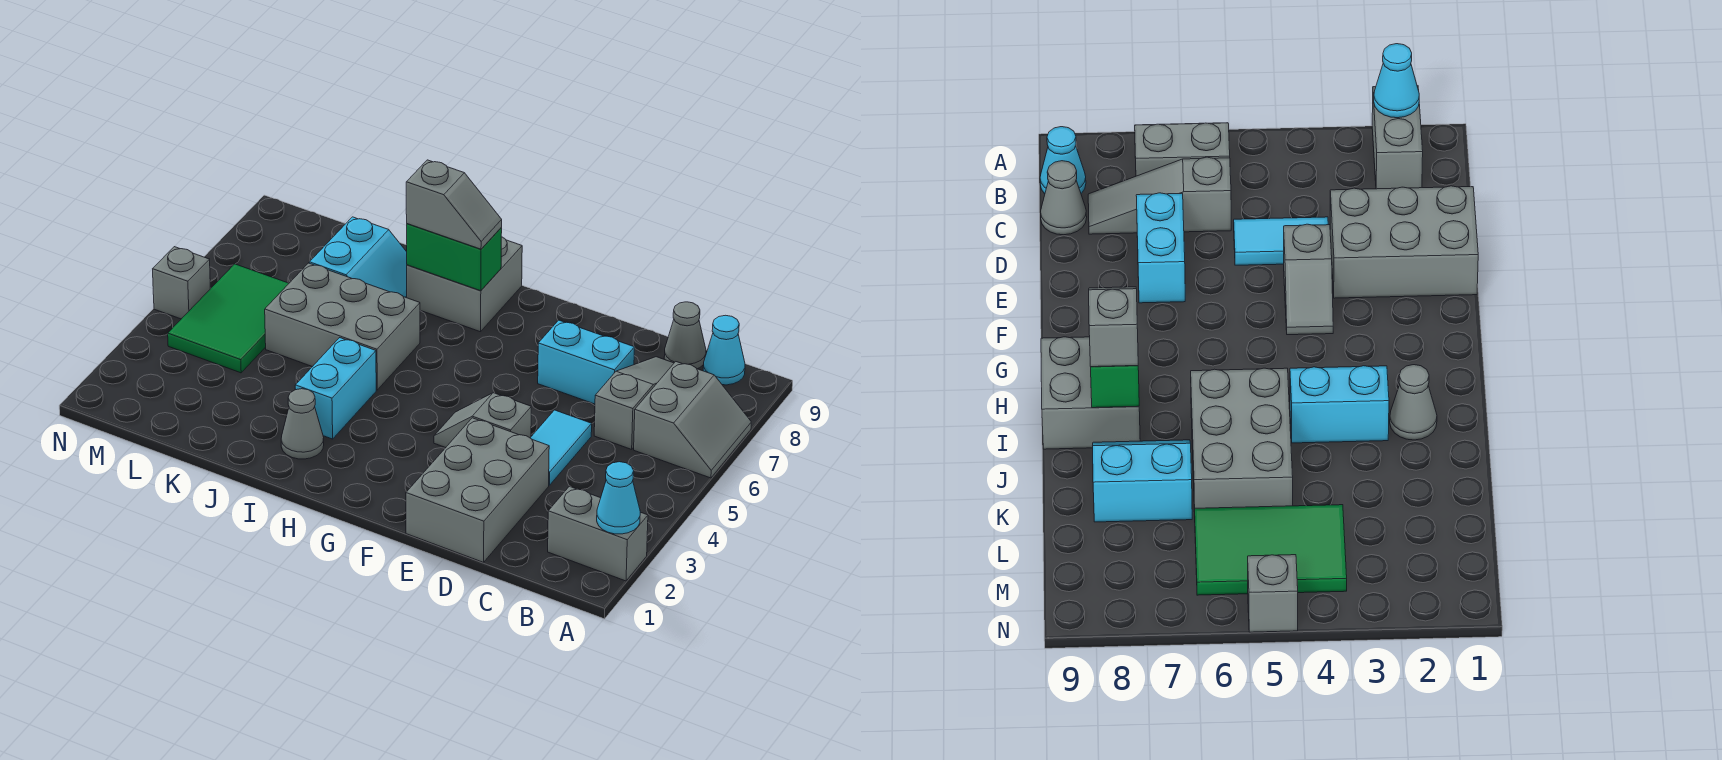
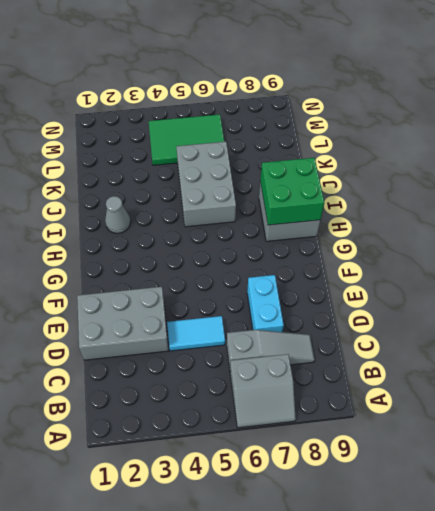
green 2x2 brick [260,158,324,225] -> green 1x2 brick [407,224,502,291]
none -> grey 1x2 brick [548,486,648,581]
none -> cyan 1x1 cone [703,315,745,385]
none -> grey 1x1 cone [664,302,706,369]

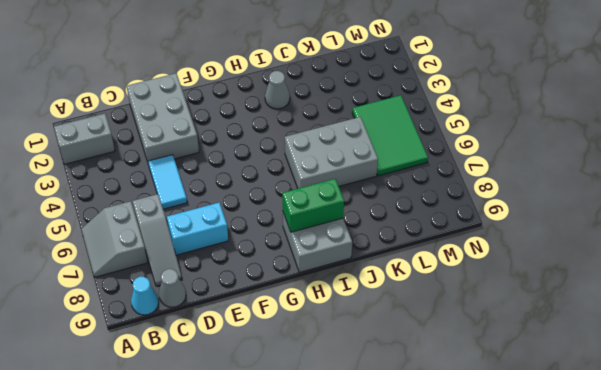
none -> grey 1x2 slope [434,393,531,448]
none -> cyan 1x2 brick [295,338,376,439]
none -> cyan 2x2 slope [309,217,407,298]

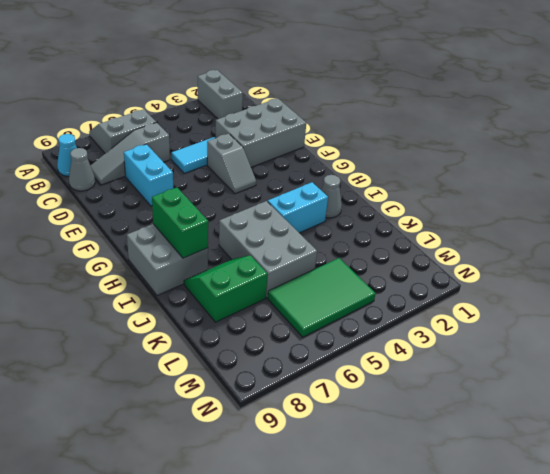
green 2x2 slope [184,255,267,322] -> cyan 2x2 slope [309,217,407,298]
none -> grey 1x1 brick [153,247,210,319]
none -> cyan 1x1 cone [597,462,640,534]
none -> grey 1x2 slope [406,160,502,249]

